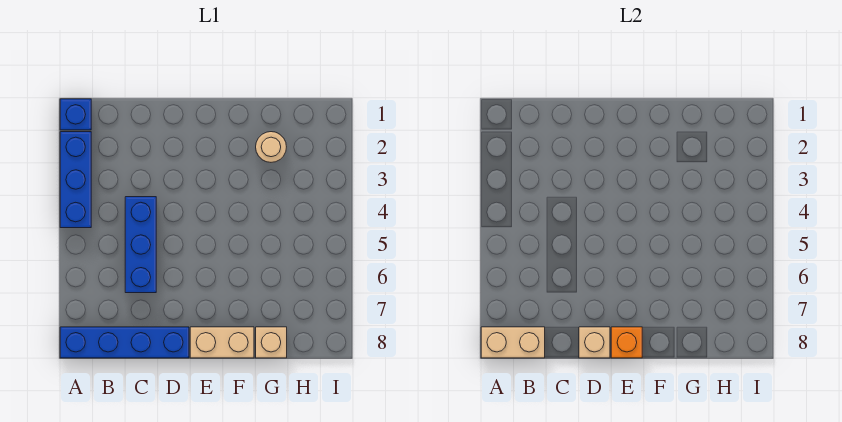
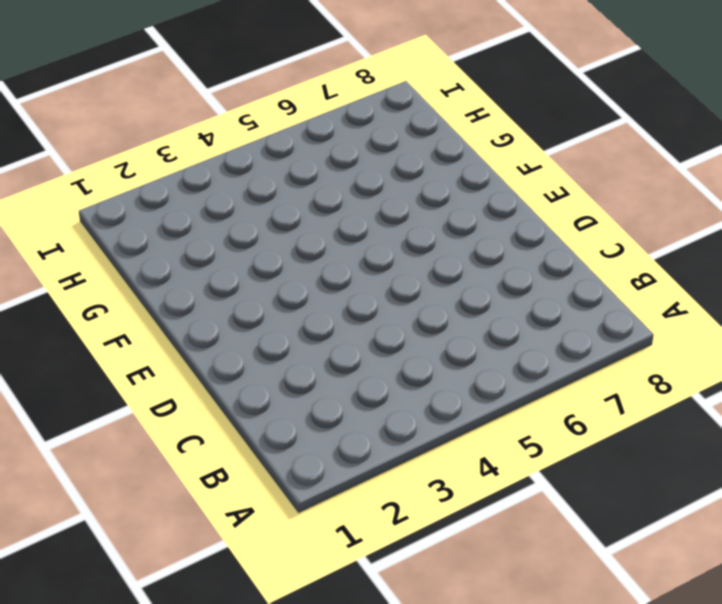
none -> blue 1x1 brick [60,99,91,130]
none -> blue 1x3 brick [60,132,91,228]

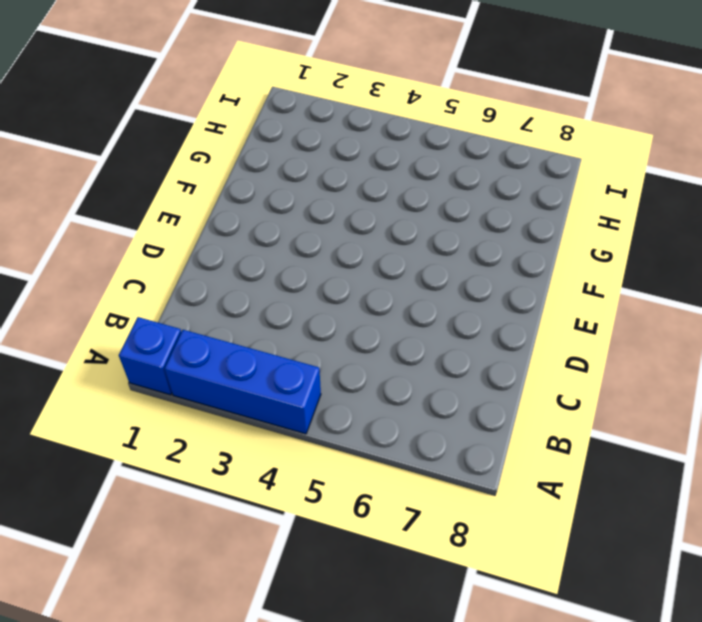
none -> blue 1x4 brick [60,327,189,358]
none -> blue 1x3 brick [125,197,156,293]

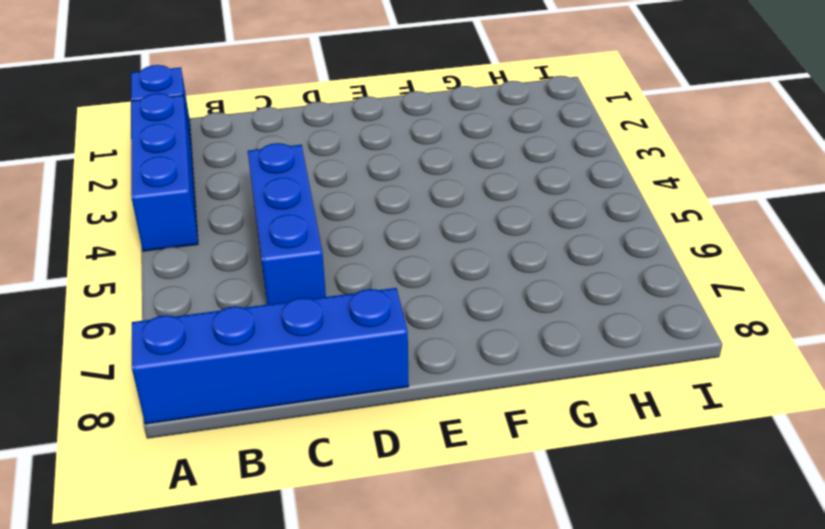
none -> tan 1x2 brick [190,327,254,358]
none -> tan 1x1 round brick [256,132,286,162]

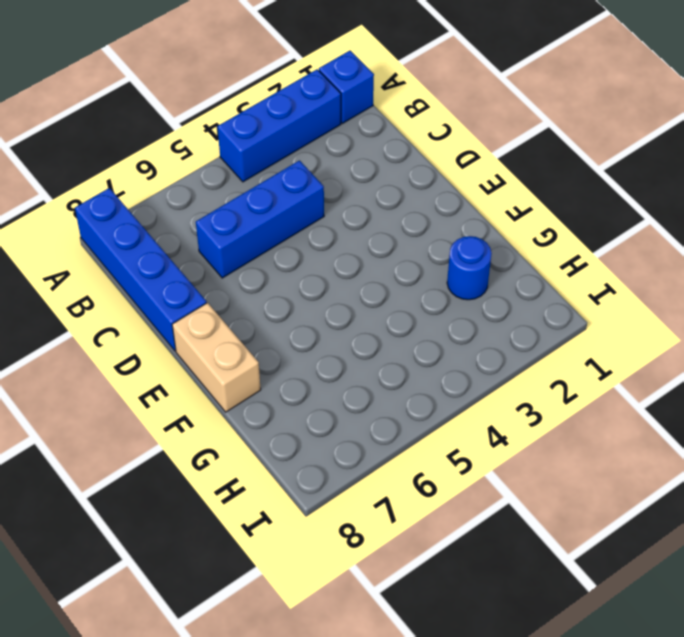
blue 1x1 round brick [447,236,492,300] -> tan 1x1 round brick [256,132,286,162]
none -> tan 1x1 brick [256,327,287,358]
none -> tan 1x2 brick [481,327,545,358]

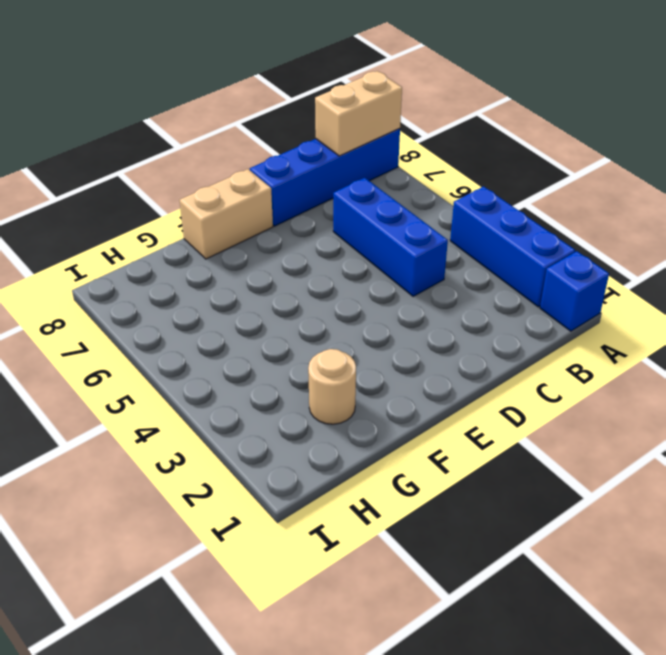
none -> tan 1x1 brick [256,327,287,358]
none -> tan 1x1 brick [579,327,610,358]

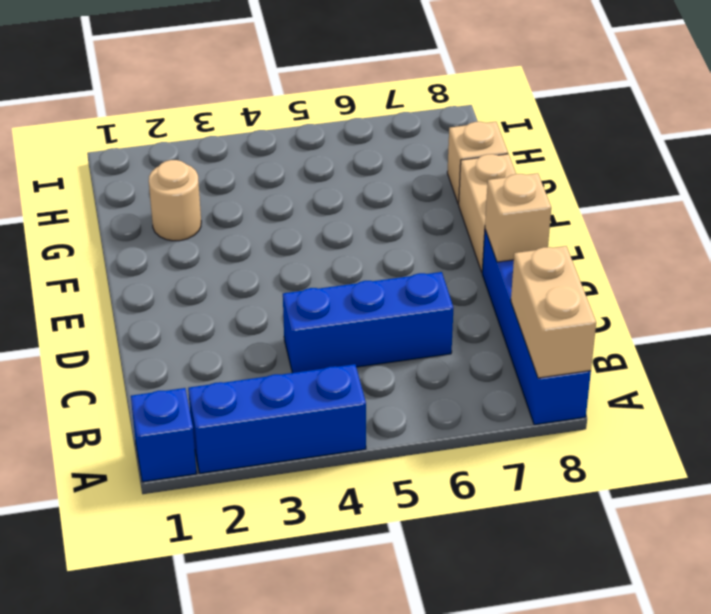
none -> orange 1x1 brick [611,327,642,358]

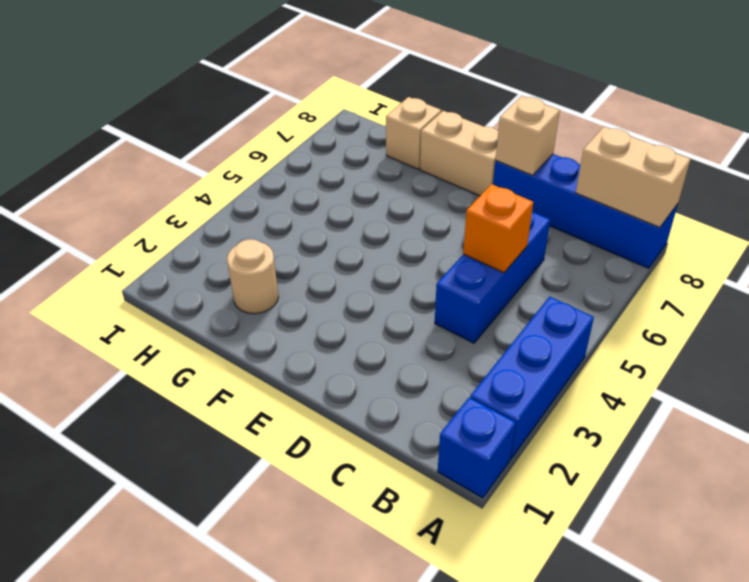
orange 1x1 brick [463,184,533,273] -> orange 1x1 brick moved to [611,327,642,358]

